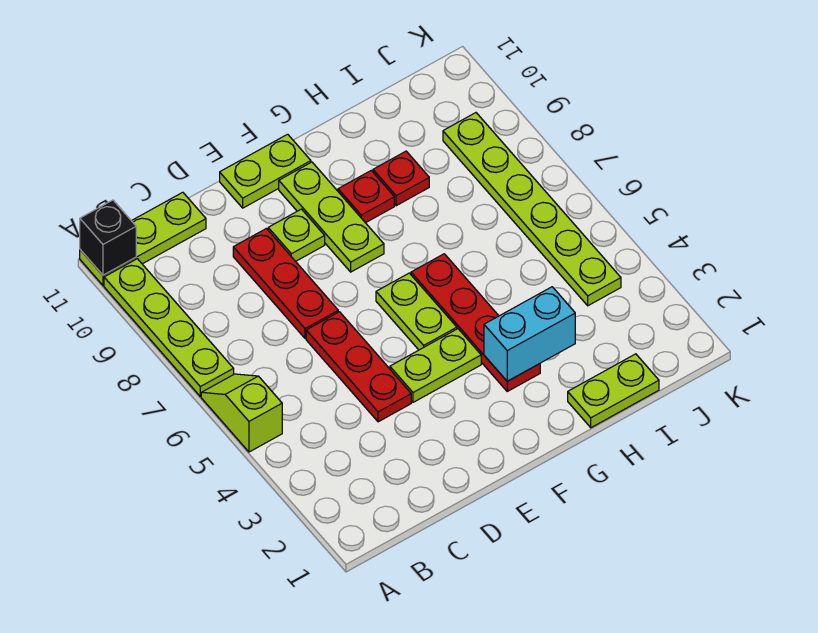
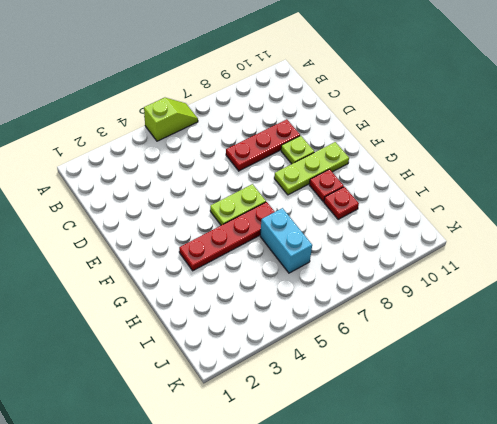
cyan 1x2 brick [260,208,312,273] -> cyan 1x2 brick moved to [484,287,575,381]
none -> lime 1x4 plate [104,259,234,396]
none -> lime 1x3 plate [80,192,206,285]
none -> red 1x3 plate [306,312,411,422]

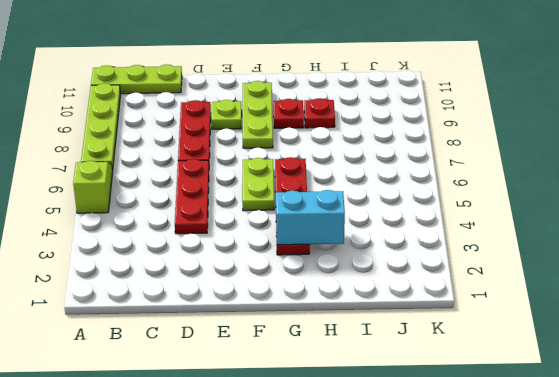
none -> lime 1x2 plate [390,329,481,402]
none -> lime 1x2 plate [220,134,311,208]
none -> lime 1x2 plate [568,354,659,428]

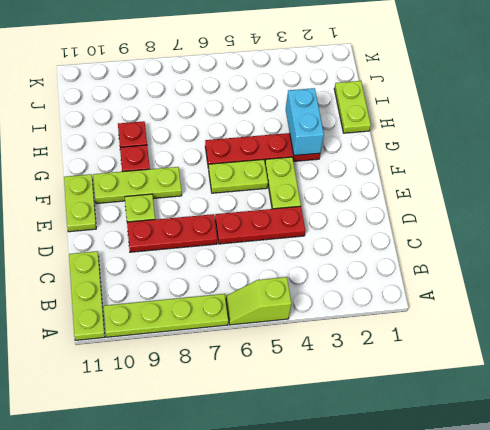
none -> lime 1x6 plate [443,113,621,306]
none -> black 1x1 brick [80,200,136,275]

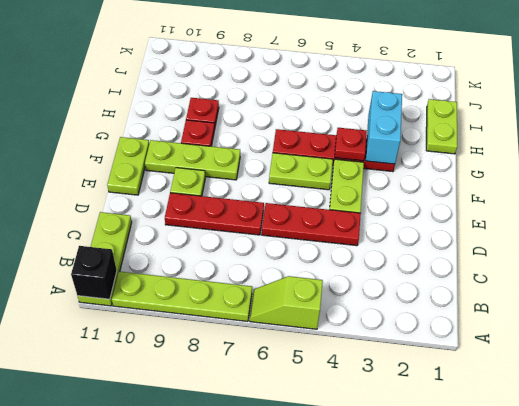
red 1x1 plate [335,128,367,161] -> none
none -> lime 1x6 plate [443,113,621,306]

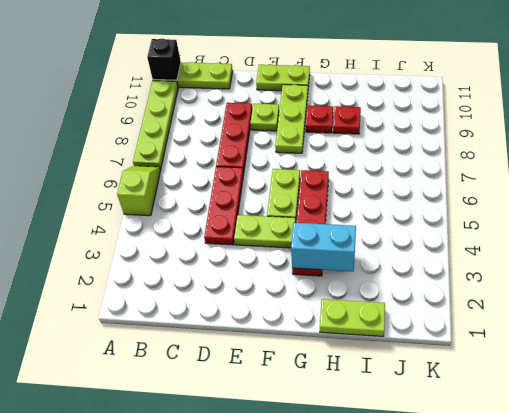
none -> lime 1x6 plate [443,113,621,306]

